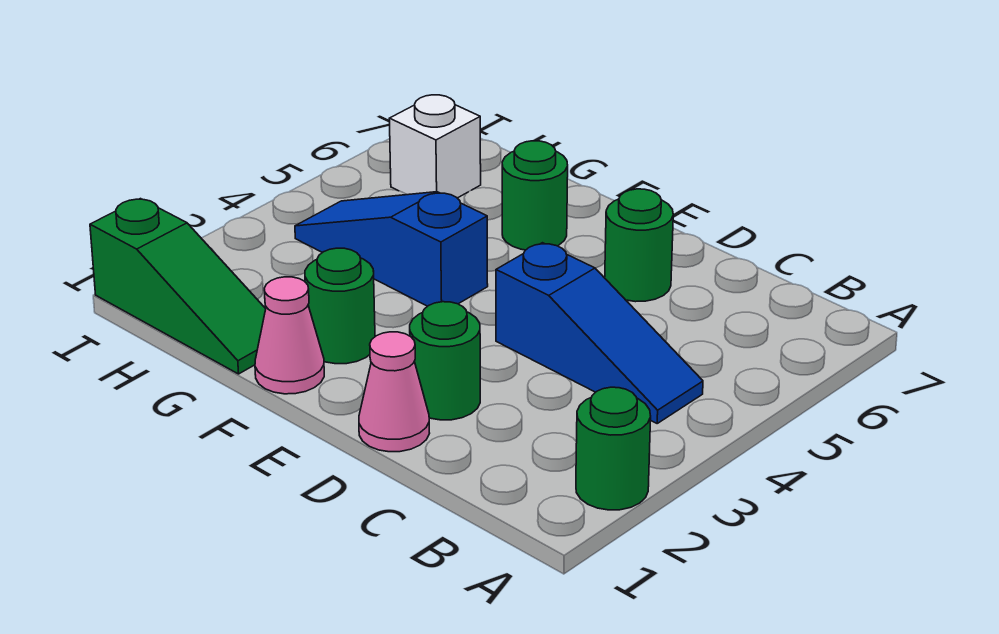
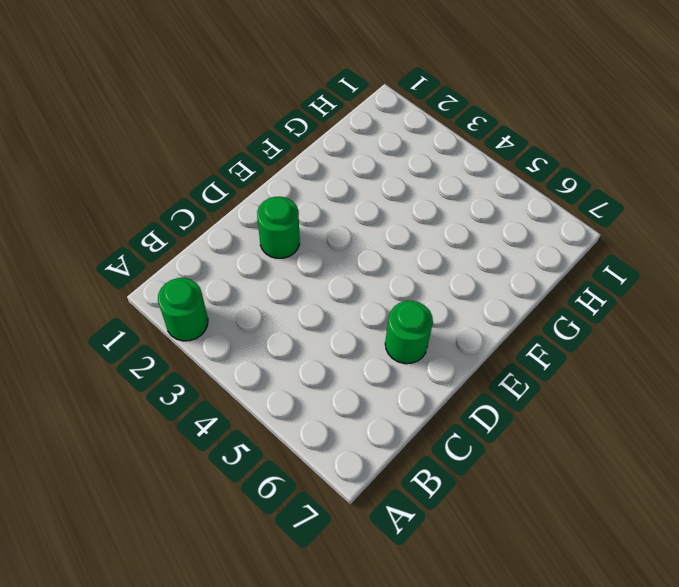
none -> blue 1x3 slope [496,243,703,423]
none -> pink 1x1 cone [359,332,430,452]

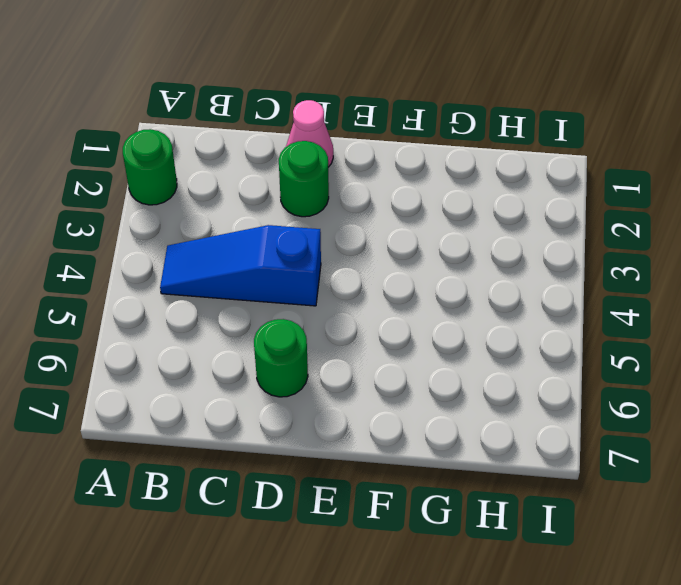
none -> pink 1x1 cone [255,277,324,394]
none -> green 1x1 round brick [305,248,375,364]

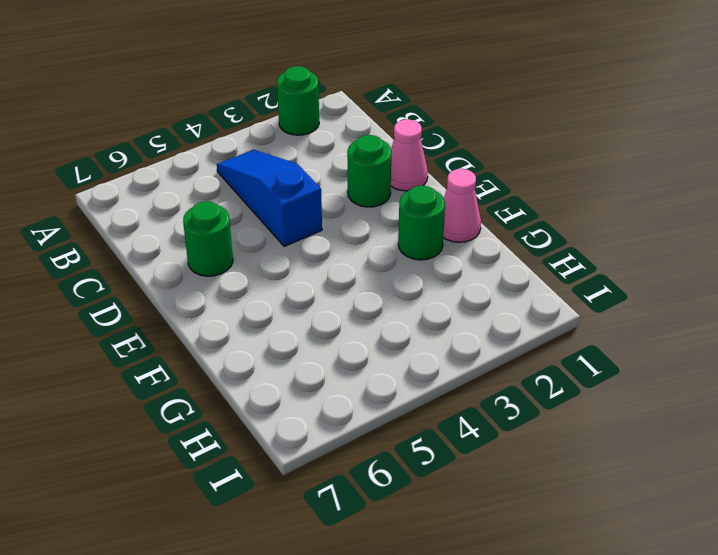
none -> blue 1x3 slope [295,192,488,306]
none -> green 1x1 round brick [502,141,568,250]

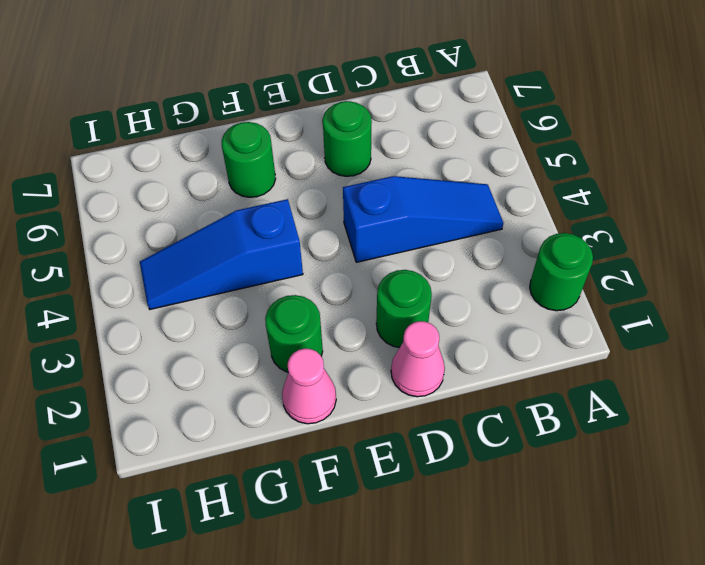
none -> green 1x3 slope [90,199,266,374]
none -> white 1x1 brick [389,95,481,198]

